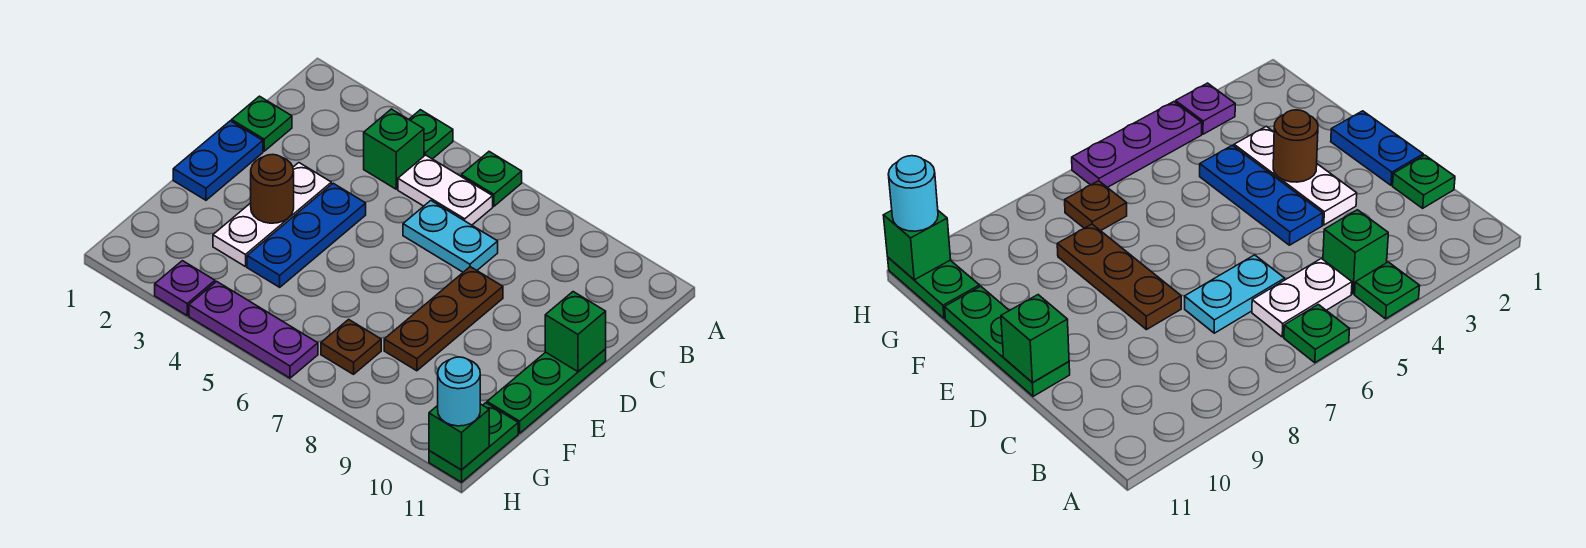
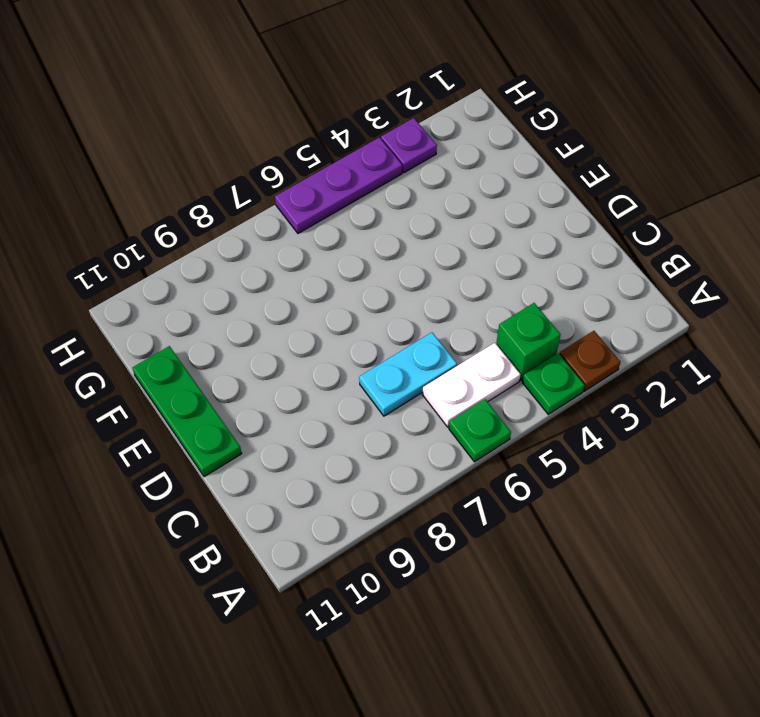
brown 1x1 plate [560,331,620,391] -> brown 1x1 plate moved to [321,319,381,374]
none -> green 1x1 plate [232,96,292,151]
none -> blue 1x2 plate [173,121,263,200]
none -> white 1x3 plate [213,163,331,267]

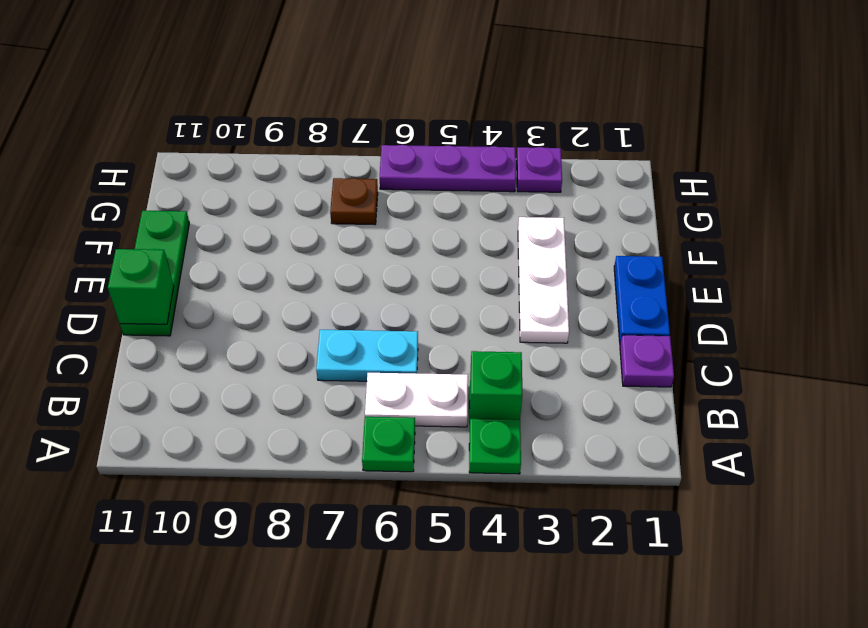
purple 1x1 plate [620,335,674,387] -> green 1x1 plate [232,96,292,151]
none -> blue 1x3 plate [247,183,366,287]
none -> brown 1x3 plate [384,267,503,371]
none -> green 1x2 plate [429,403,518,482]

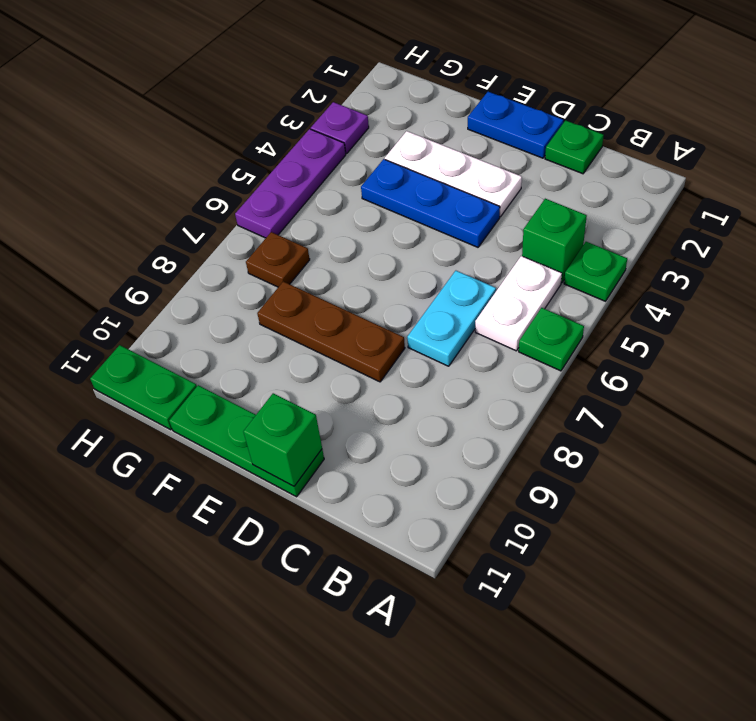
none -> brown 1x1 round brick [251,154,294,223]
none -> green 1x1 brick [429,404,489,470]
none -> cyan 1x1 round brick [438,357,480,426]

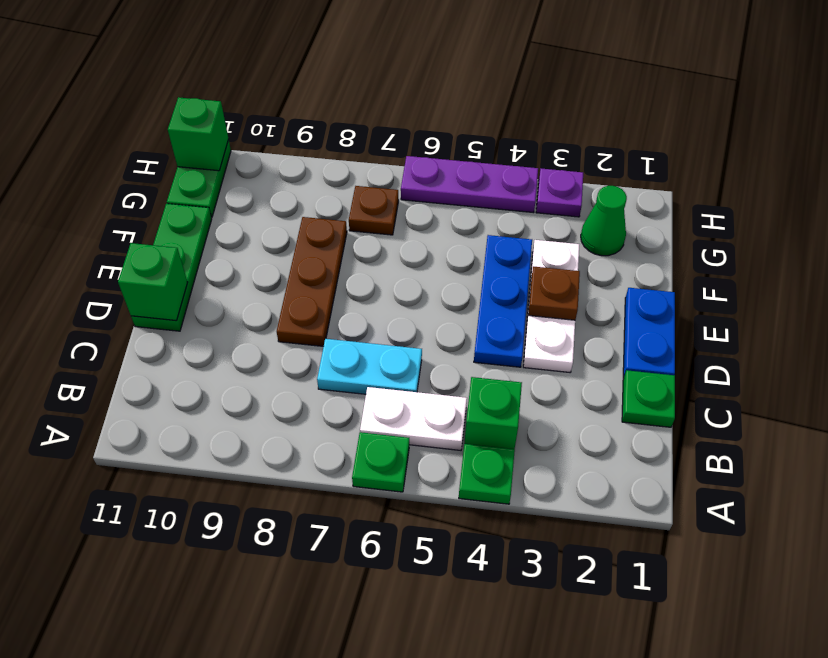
brown 1x1 plate [528,266,580,320] -> brown 1x1 round brick [251,154,294,223]
green 1x1 cone [581,186,627,256] -> none
none -> cyan 1x1 round brick [438,357,480,426]

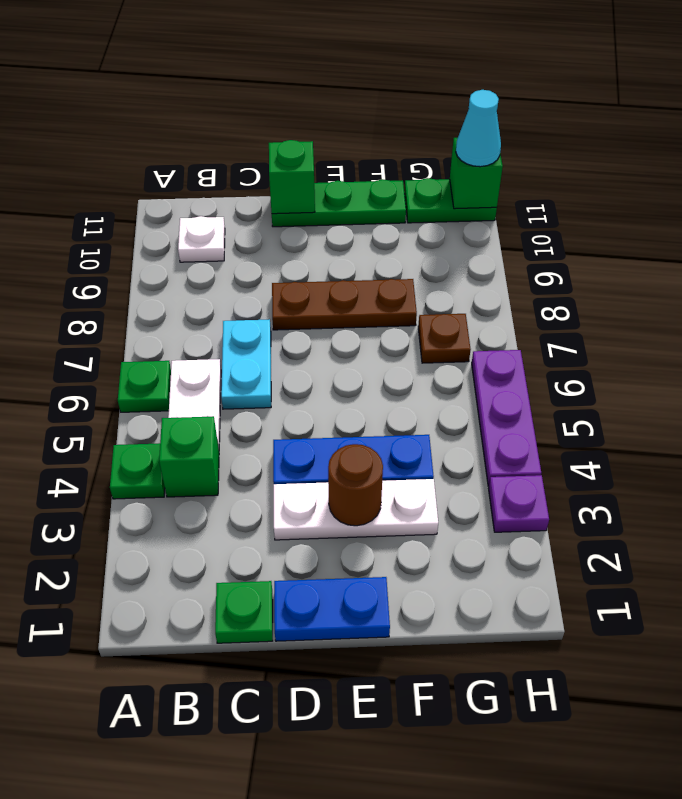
white 1x1 plate [178,216,225,262] -> none
cyan 1x1 cone [456,90,501,167] -> cyan 1x1 round brick [438,357,480,426]

